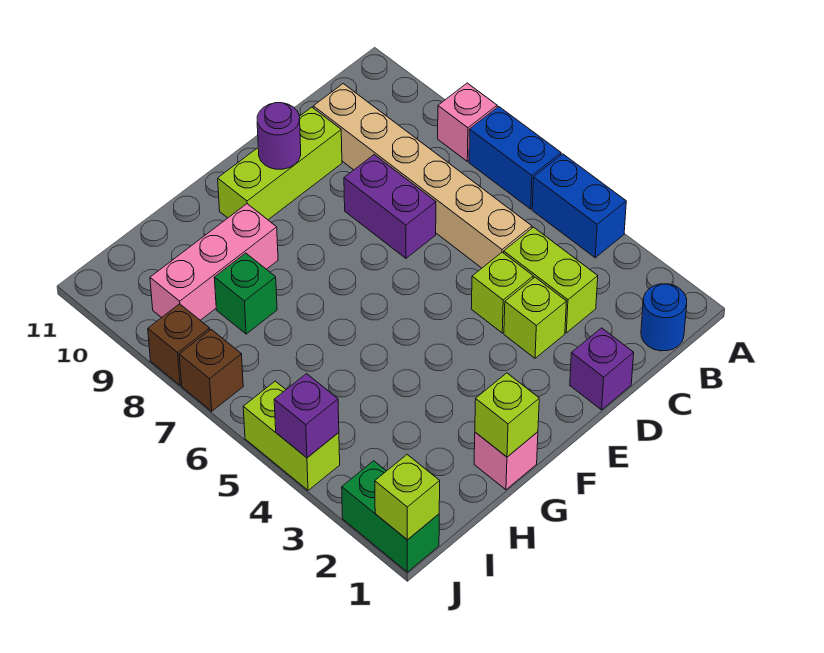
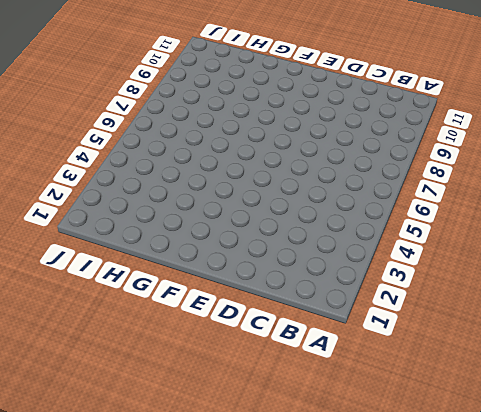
none -> blue 1x2 brick [532,154,626,258]
none -> blue 1x2 brick [469,107,561,209]
none -> pink 1x1 brick [438,83,497,161]

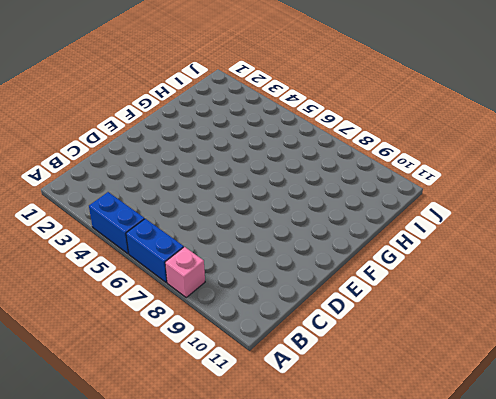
none -> blue 1x1 round brick [641,284,687,351]
none -> lime 1x2 brick [504,227,598,333]
none -> tan 1x6 brick [313,84,532,268]

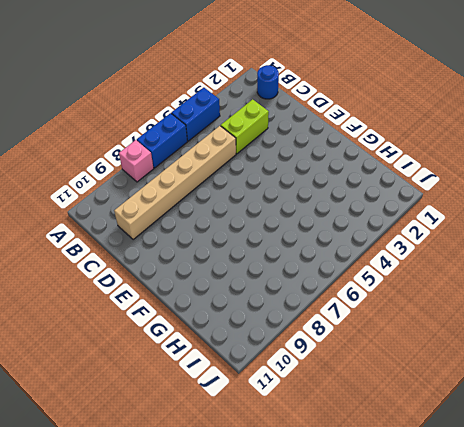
none -> purple 1x1 brick [570,328,634,410]
none -> lime 1x1 brick [504,277,566,358]
none -> lime 1x1 brick [471,252,533,333]

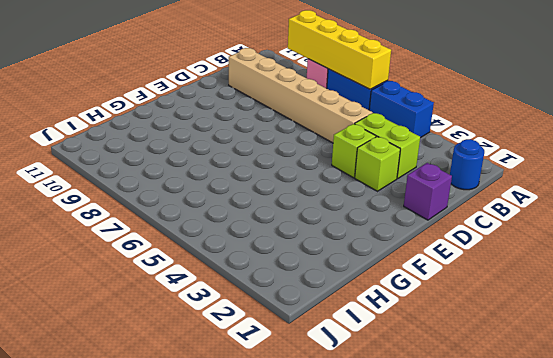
yellow 1x4 brick [288,10,391,89] -> none
none -> purple 1x2 brick [344,155,436,258]
none -> lime 1x3 brick [218,107,342,220]
none -> pink 1x1 brick [474,432,538,490]

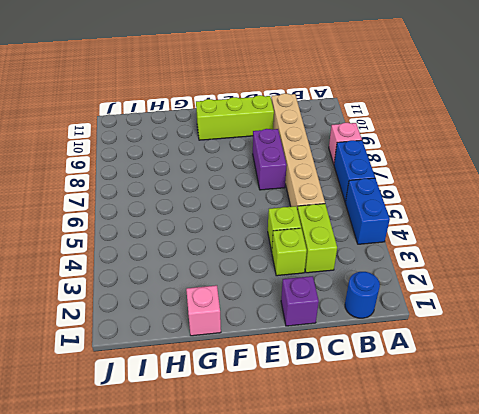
none -> pink 1x3 brick [150,204,278,320]
none -> green 1x1 brick [214,253,277,334]
none -> green 1x2 brick [342,461,439,572]

